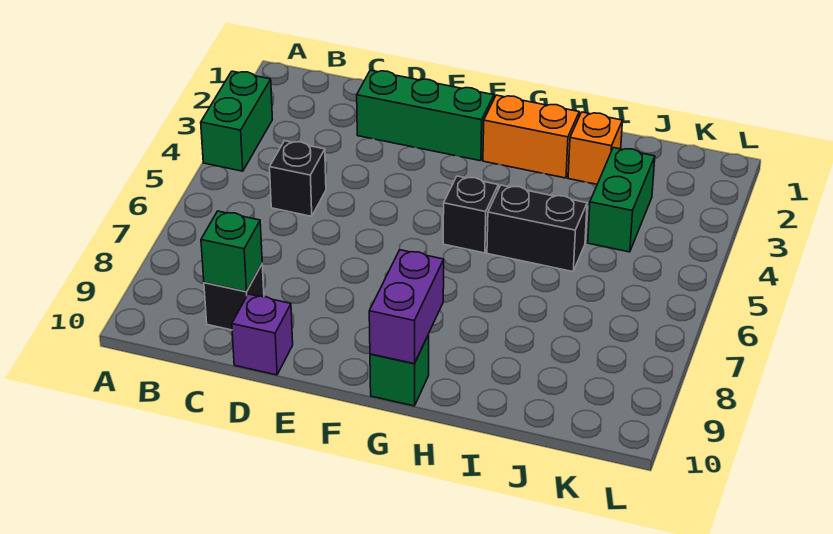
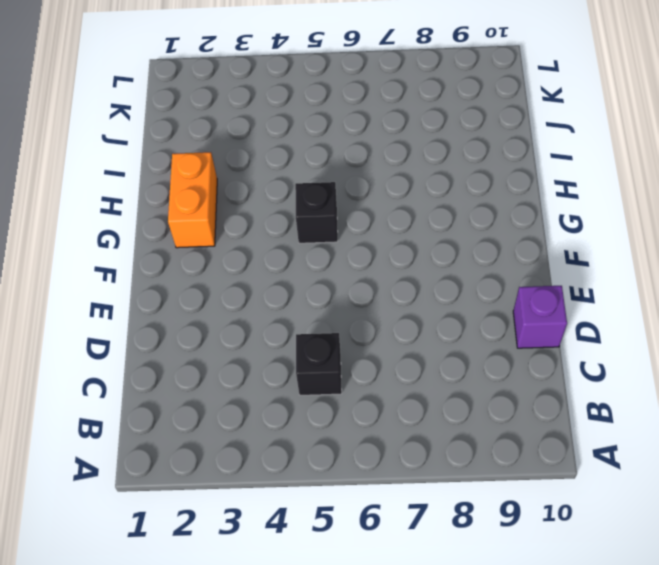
none -> green 1x2 brick [201,71,272,171]
none -> black 1x1 brick [204,265,264,330]
none -> green 1x3 brick [357,70,494,161]

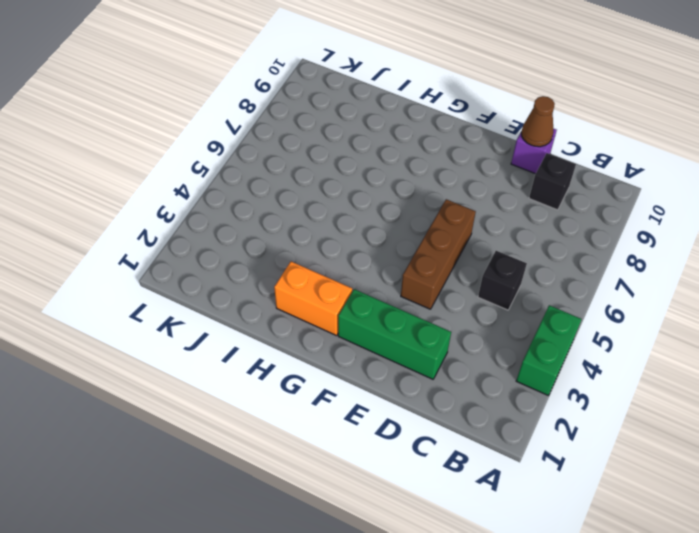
brown 1x1 cone [521,96,555,147] -> none
brown 1x3 brick [401,199,476,309] -> none
none -> black 1x1 brick [443,176,498,253]
none -> green 1x1 brick [370,335,429,406]
none -> black 1x2 brick [487,185,587,272]

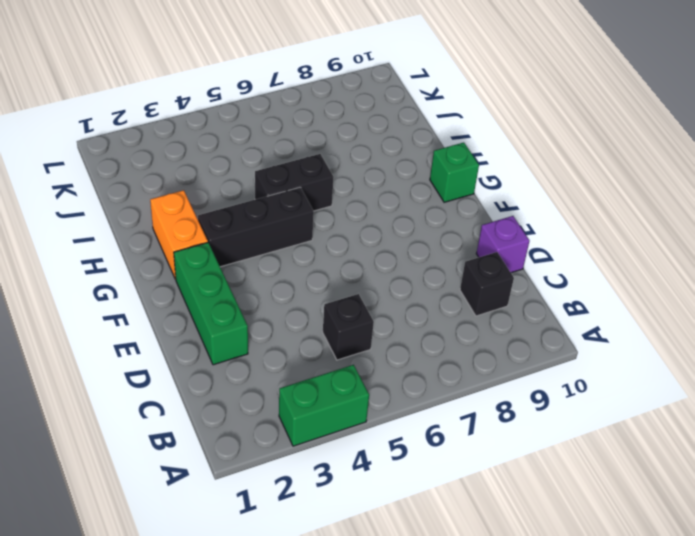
black 1x3 brick [198,187,314,267] -> black 1x1 brick [443,176,498,253]
black 1x2 brick [255,154,334,211] -> black 1x2 brick turned to [487,185,587,272]
none -> orange 1x1 brick [568,112,622,184]
none -> green 1x2 brick [588,148,655,252]
none -> green 1x1 brick [201,211,262,292]

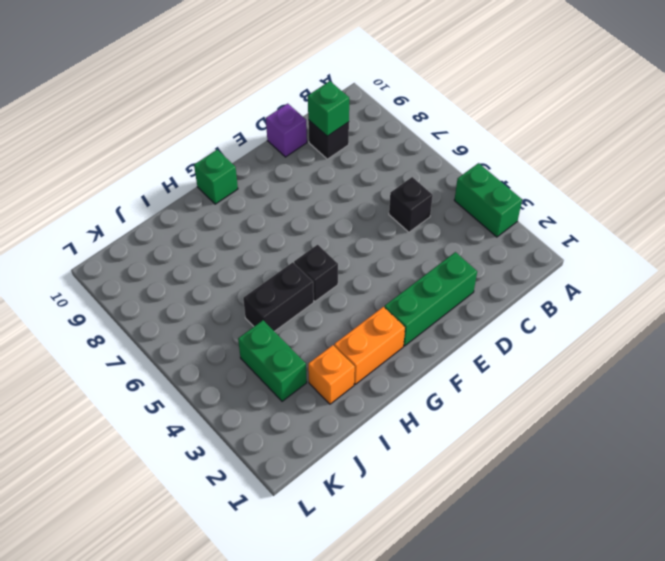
none -> purple 1x2 brick [369,250,444,364]

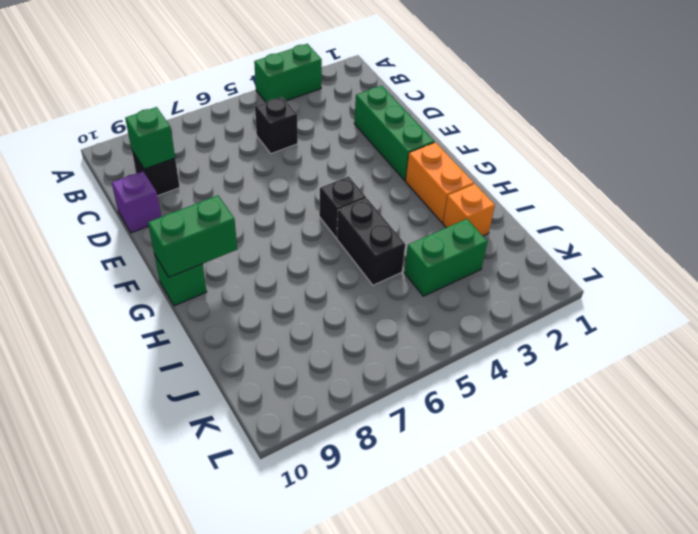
green 1x2 brick [148,196,237,277] -> purple 1x2 brick [369,250,444,364]

